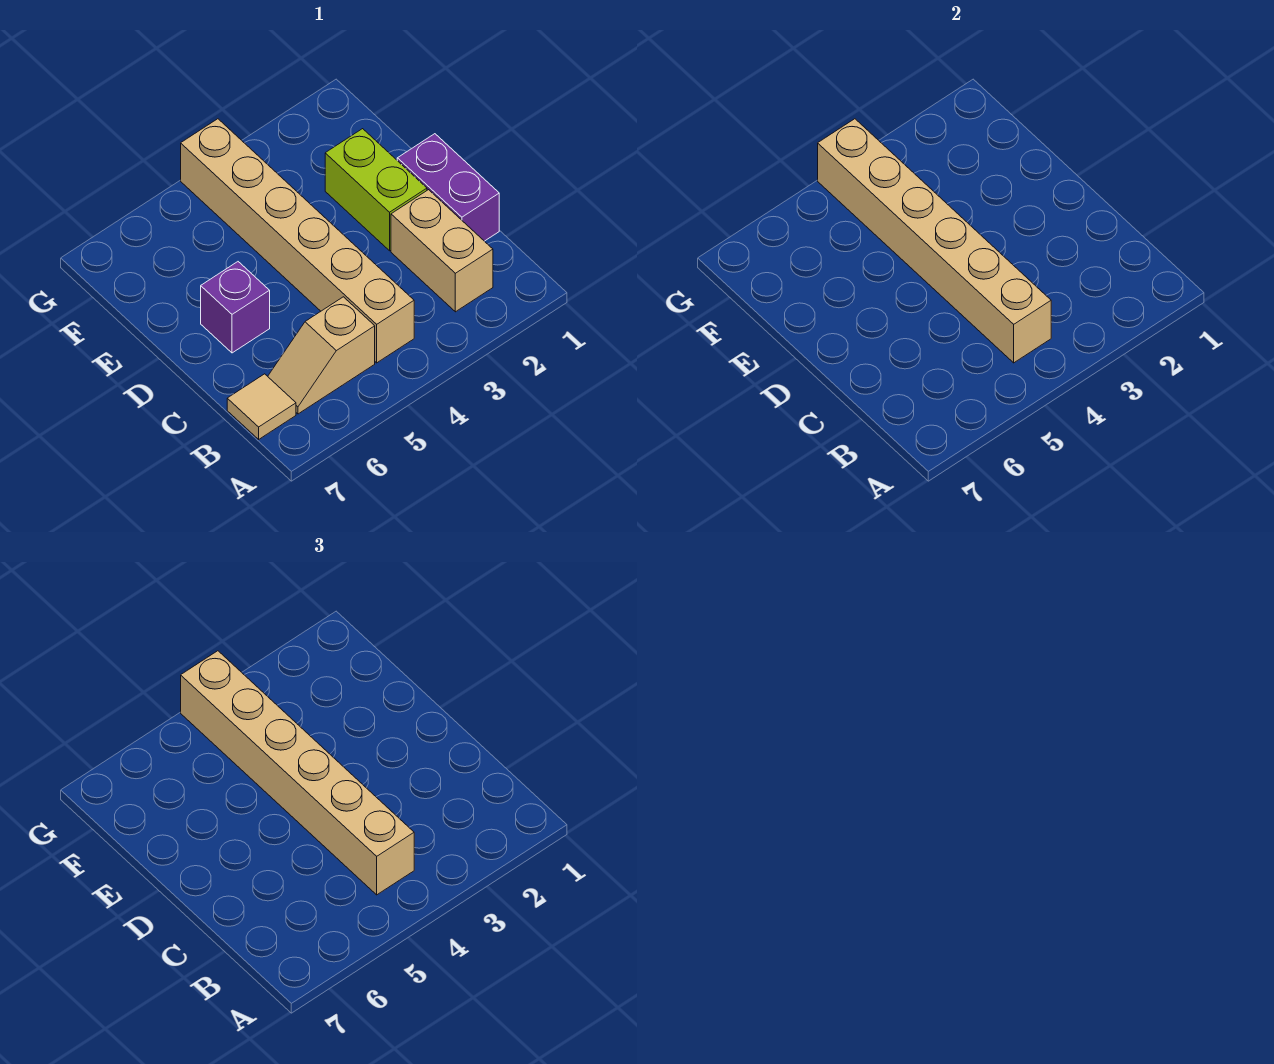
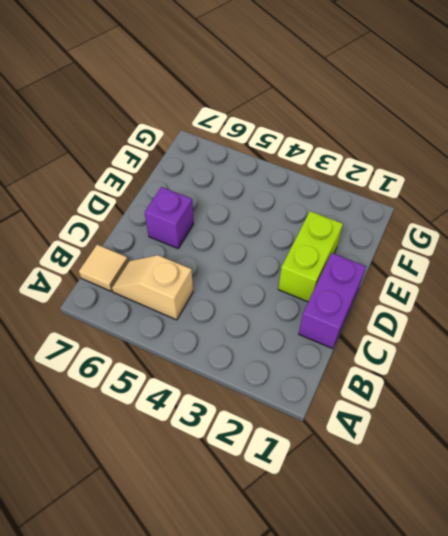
none -> tan 1x2 brick [391,190,493,312]
none -> tan 1x6 brick [181,119,414,363]

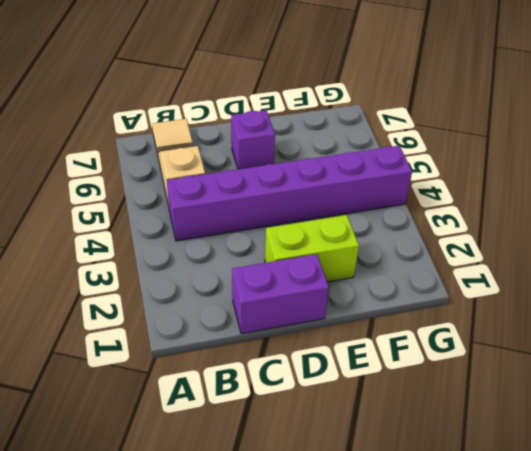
purple 1x6 brick [167,146,412,241] -> tan 1x6 brick [181,119,414,363]
none -> tan 1x2 brick [391,190,493,312]
none -> tan 1x6 brick [818,119,1051,363]

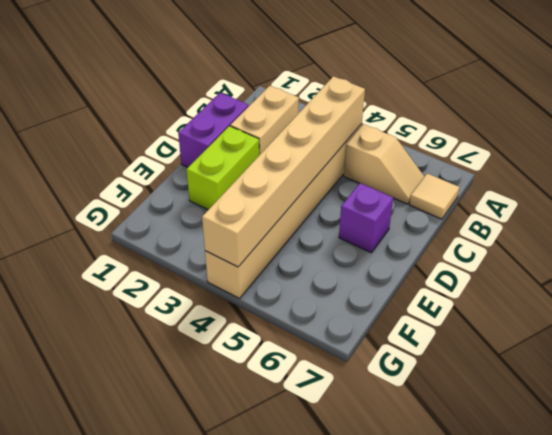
none -> tan 1x6 brick [181,651,414,895]

